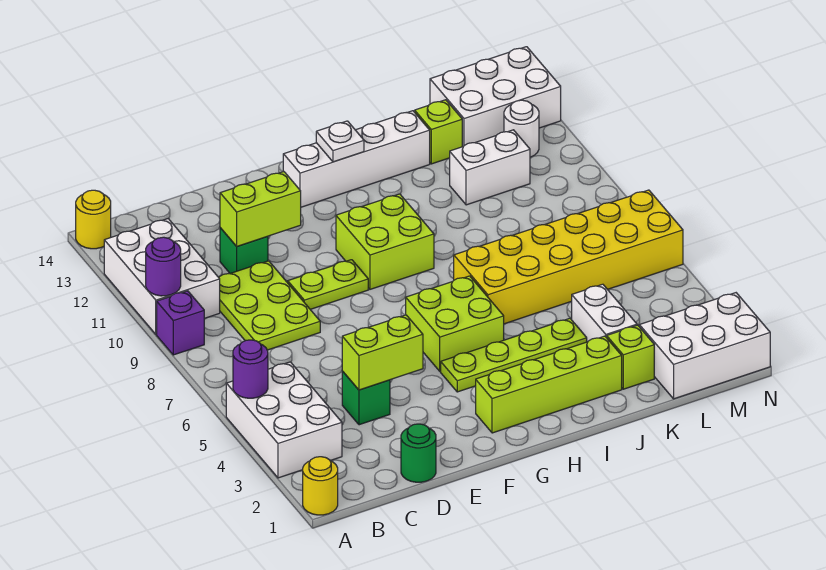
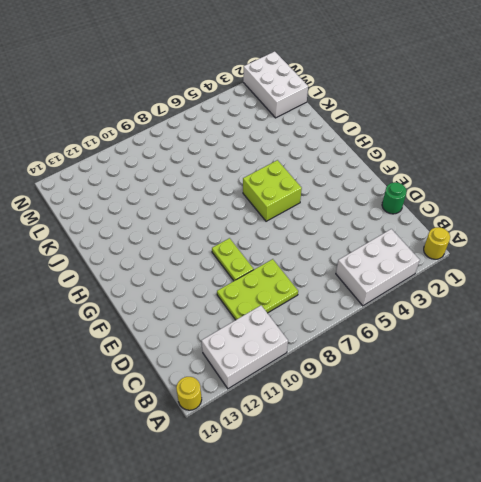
none -> purple 1x1 brick [157,291,204,355]
none -> green 1x1 brick [342,371,390,425]
none -> green 1x1 brick [220,228,268,274]

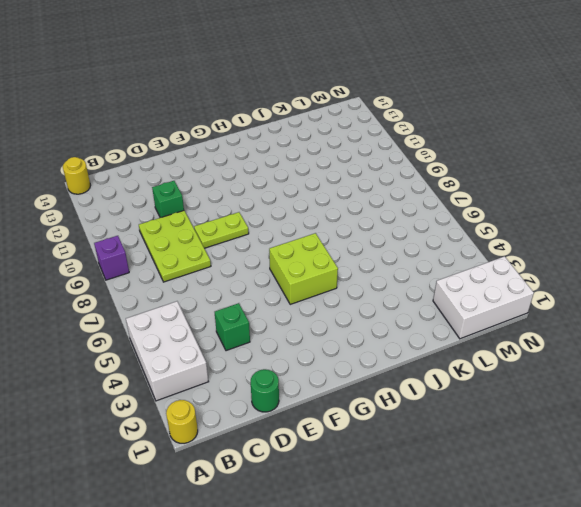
none -> white 2x3 brick [104,219,220,334]
none -> lime 1x4 brick [476,336,622,433]
none -> lime 1x4 plate [441,318,587,392]

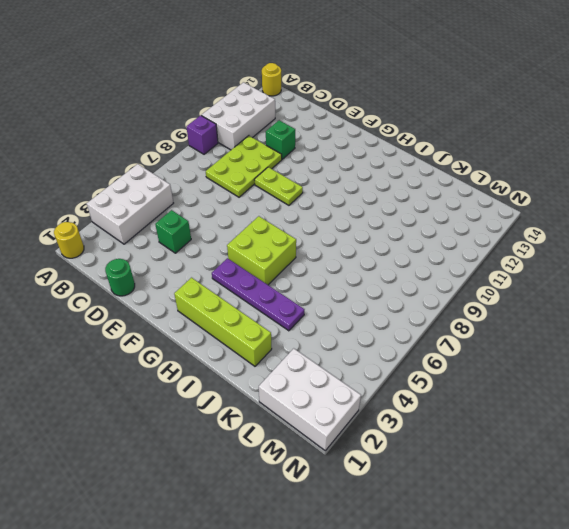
purple 1x4 plate [212,258,304,331] -> lime 1x4 plate [441,318,587,392]
none -> lime 2x2 brick [336,194,434,289]
none -> white 1x4 brick [283,111,430,207]
none -> yellow 2x6 brick [454,190,683,324]

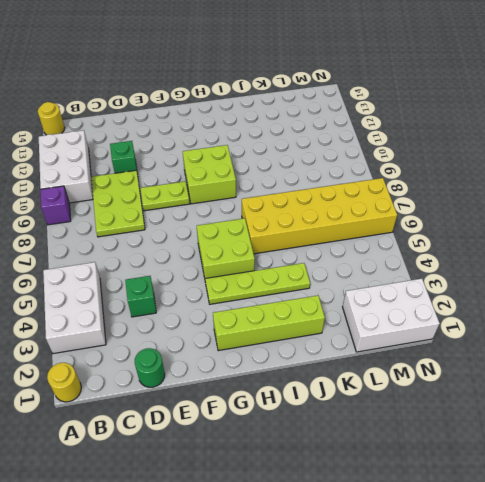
none -> white 1x4 brick [283,111,430,207]
none -> lime 1x1 brick [607,325,654,389]
none -> white 1x2 brick [572,284,637,342]

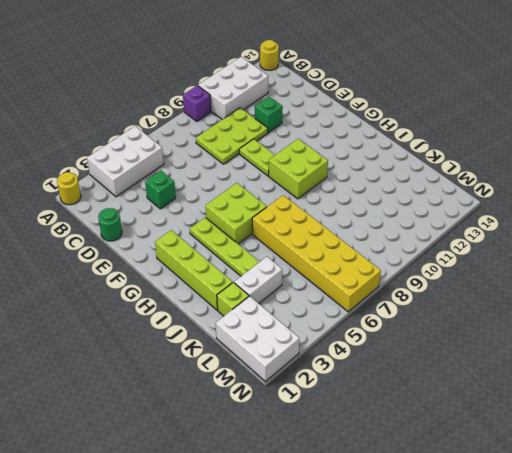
none -> white 1x4 brick [283,111,430,207]
none -> white 1x2 brick [450,130,530,205]
none -> lime 1x1 brick [415,100,462,164]

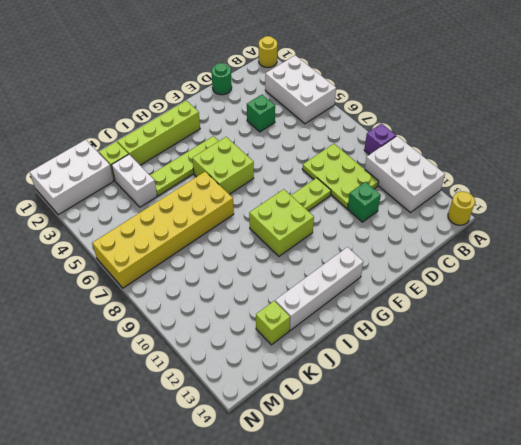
none -> white 1x2 brick [450,130,530,205]
none -> white 2x3 brick [430,47,561,147]
none -> white 1x1 round brick [504,100,539,157]

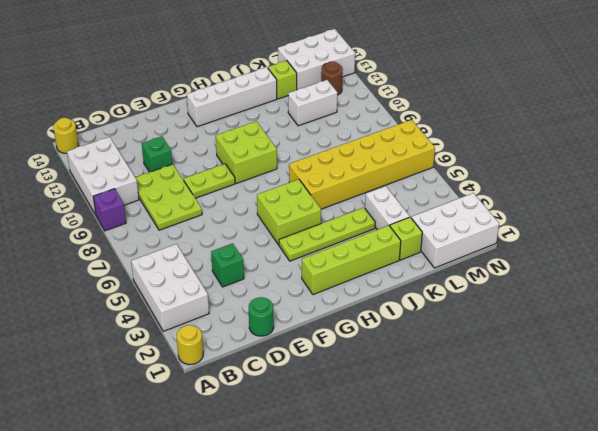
brown 1x1 round brick [321,61,343,95] -> white 1x1 round brick [504,100,539,157]
none -> purple 1x1 round brick [233,340,268,398]
none -> purple 1x1 round brick [146,237,181,296]
none -> lime 1x2 brick [342,315,423,390]

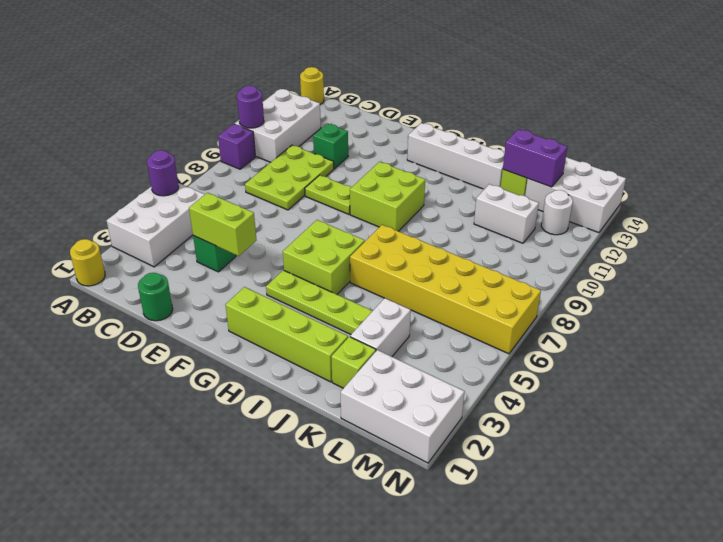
purple 1x2 brick [503,129,568,187] -> none
none -> lime 1x2 brick [220,171,301,246]
none -> white 1x1 plate [316,121,364,162]

